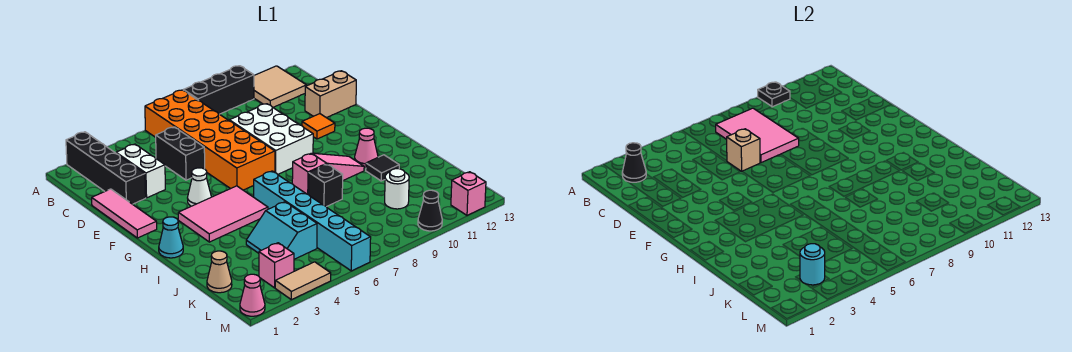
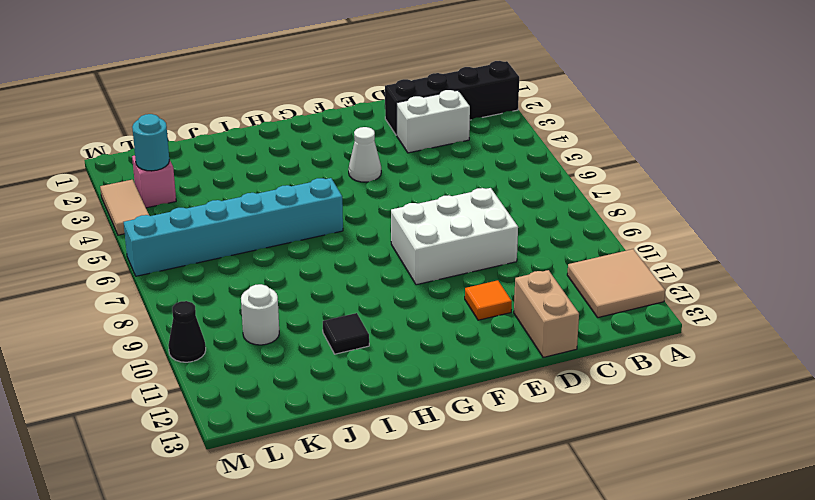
none -> orange 2x6 brick [145,90,275,190]
none -> black 1x3 brick [184,66,254,114]
none -> black 1x2 brick [156,127,205,180]
none -> pink 1x3 tile [92,189,157,238]

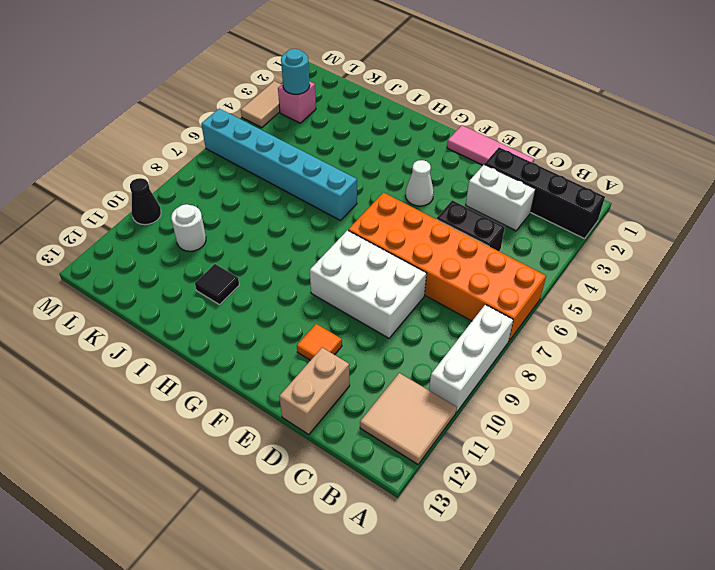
white 1x3 brick [429,305,513,412] -> black 1x3 brick [184,66,254,114]
none -> pink 2x3 tile [178,186,268,242]
none -> cyan 1x1 cone [159,217,183,258]
none -> pink 1x3 slope [292,153,364,195]
none -> pink 1x1 cone [355,128,378,168]

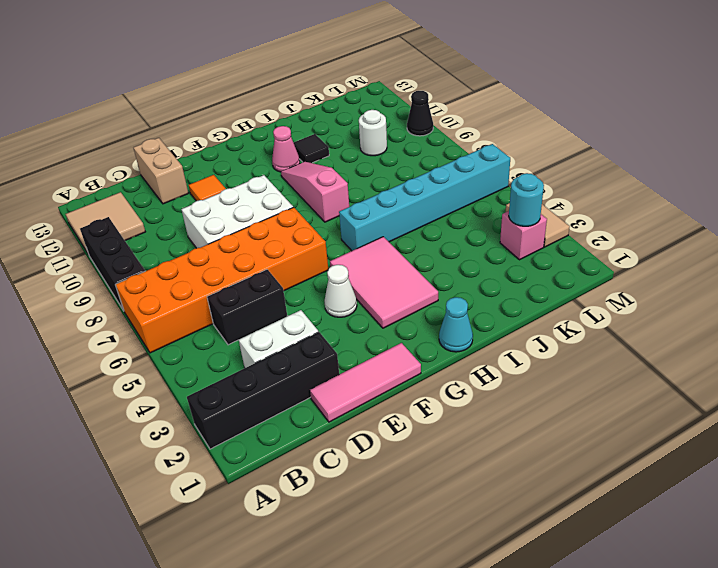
none -> black 1x1 brick [309,164,343,207]
none -> cyan 2x2 slope [246,202,317,259]
none -> tan 1x1 cone [207,251,232,293]
none -> pink 1x1 cone [240,274,265,316]

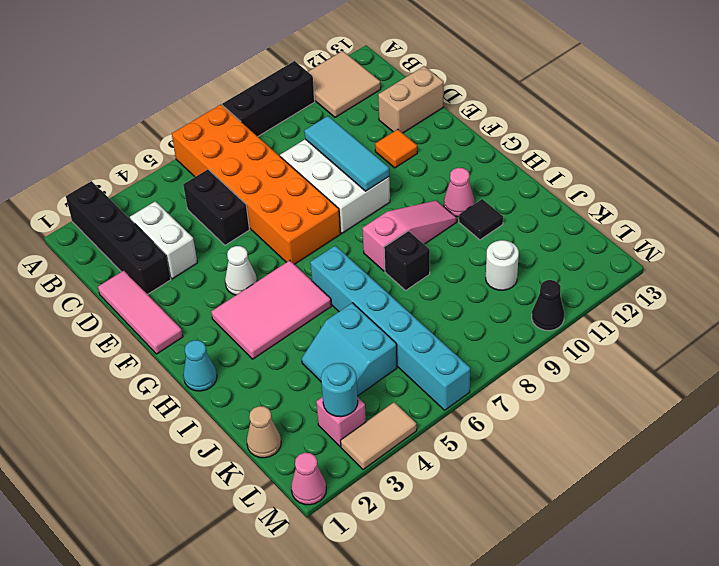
cyan 1x3 tile [304,116,389,191] -> none
none -> pink 1x1 brick [451,172,486,215]
none -> black 1x1 plate [758,82,790,107]
none -> black 1x1 cone [622,143,646,182]
none -> pink 2x3 tile [716,108,799,163]

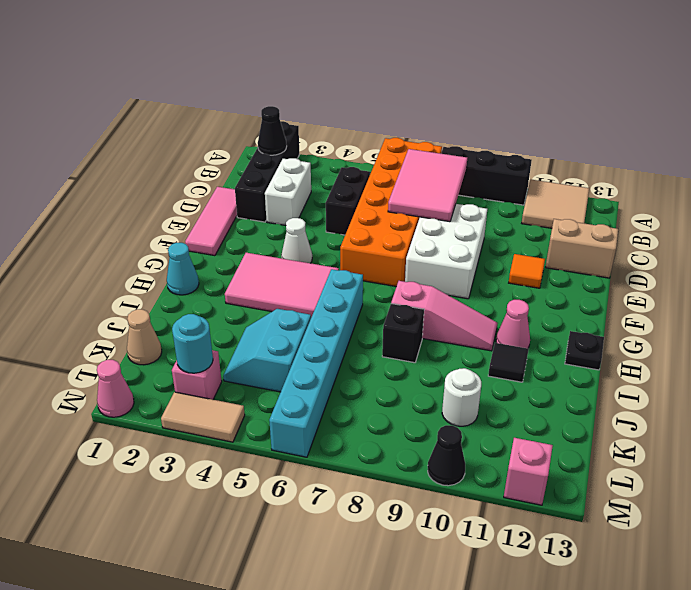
black 1x1 plate [565,331,604,370] -> black 1x1 plate moved to [758,82,790,107]
none -> tan 1x1 brick [727,129,760,171]

